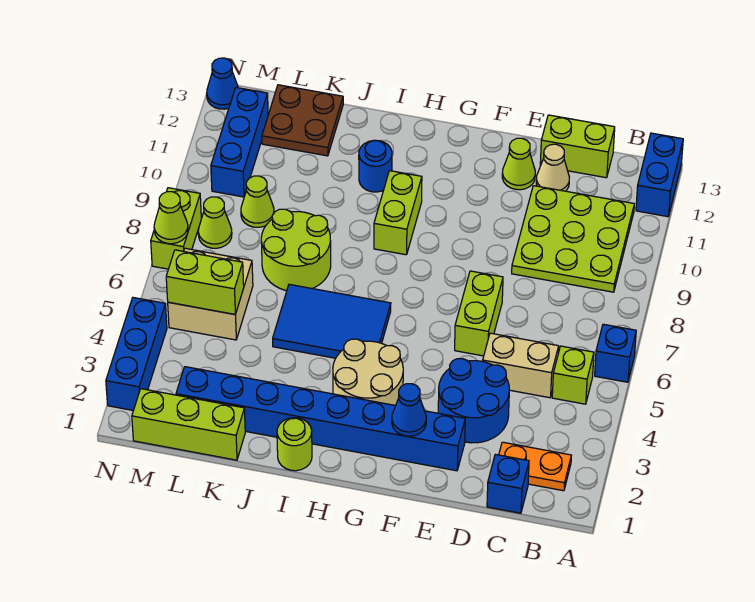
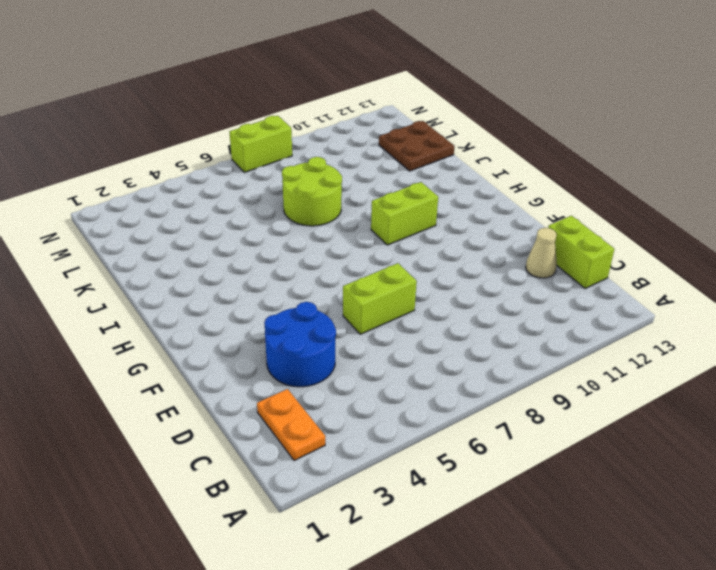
none -> blue 1x1 brick [595,324,636,382]
none -> blue 1x2 brick [636,133,683,217]
none -> lime 1x1 brick [552,346,594,404]
none -> lime 3x3 plate [512,186,634,292]

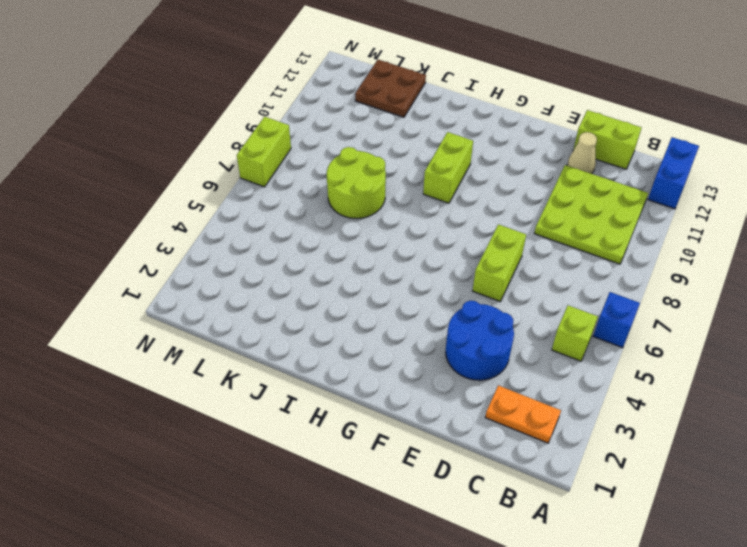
none -> blue 1x1 brick [487,454,529,513]
none -> tan 1x2 brick [483,333,559,398]
none -> blue 1x8 brick [176,367,465,471]
none -> lime 1x1 cone [502,138,535,190]

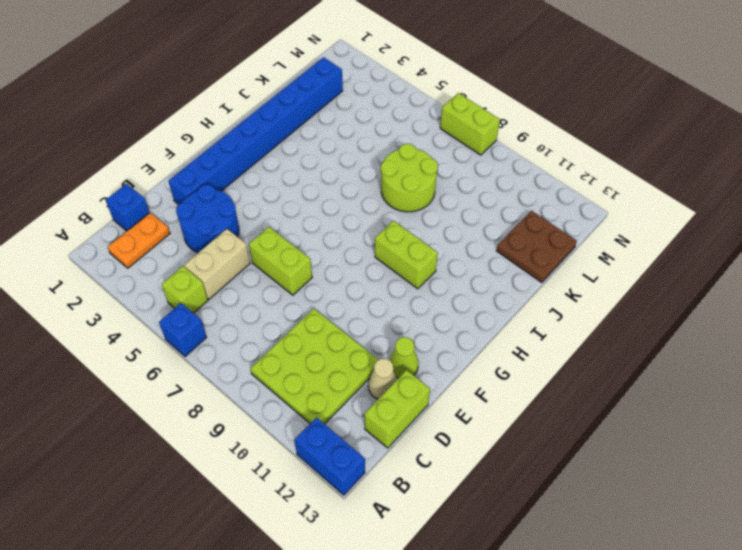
none -> tan 2x2 round brick [333,339,403,405]
none -> blue 2x3 tile [273,284,391,358]
none -> lime 1x1 round brick [277,418,312,471]
none -> blue 1x1 round brick [359,140,392,192]

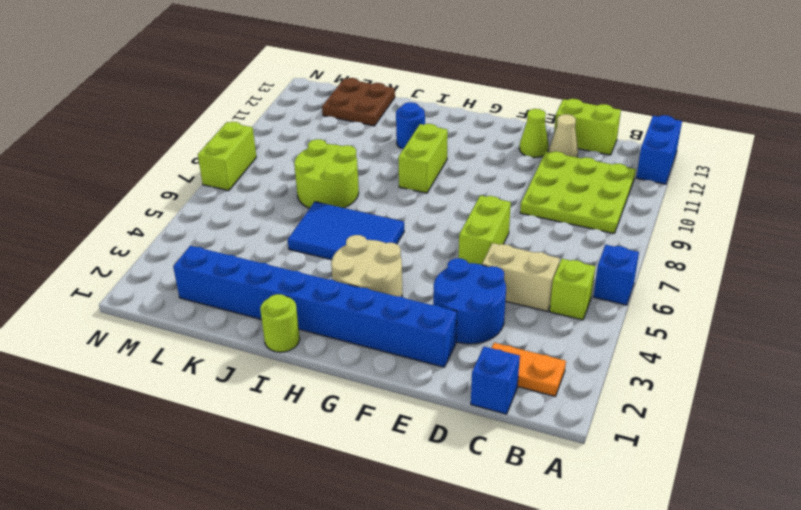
none -> lime 1x3 brick [132,389,245,460]
none -> tan 2x2 brick [168,248,253,340]
none -> lime 1x1 cone [241,176,274,227]
none -> lime 1x1 cone [198,197,232,248]

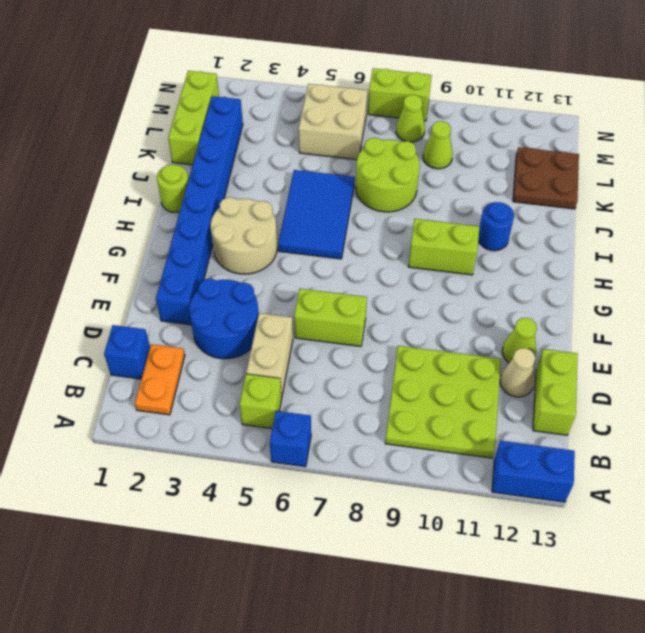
none -> blue 1x3 brick [211,88,268,197]
none -> blue 1x3 brick [106,298,167,411]
none -> blue 1x1 cone [207,58,238,109]
none -> blue 1x1 cone [392,384,426,436]

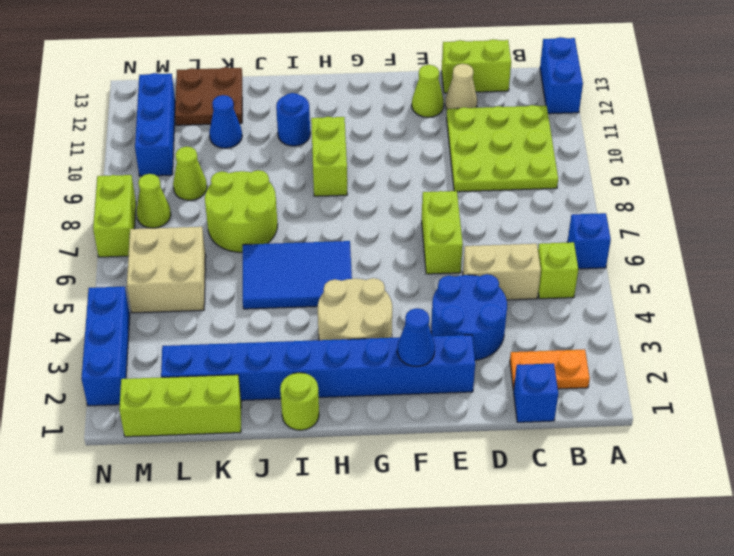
blue 1x1 cone [209,95,242,148] -> blue 1x1 cone moved to [207,58,238,109]
none -> lime 1x2 brick [166,250,244,315]
none -> lime 1x1 cone [154,192,188,244]

